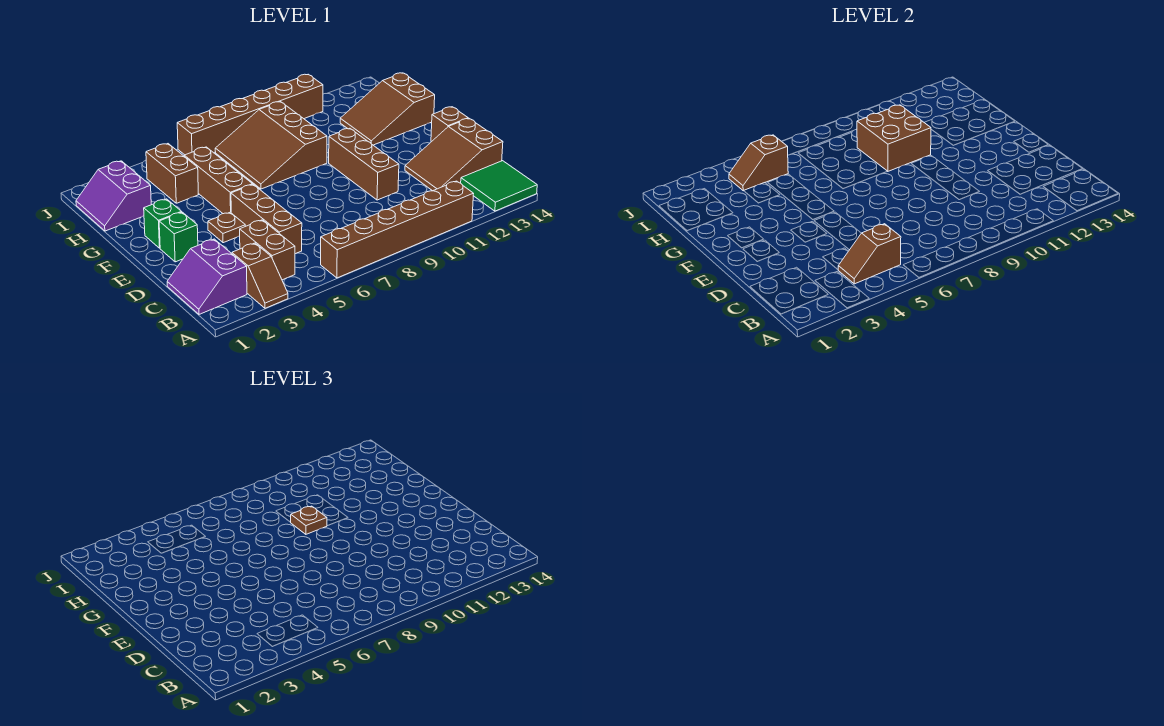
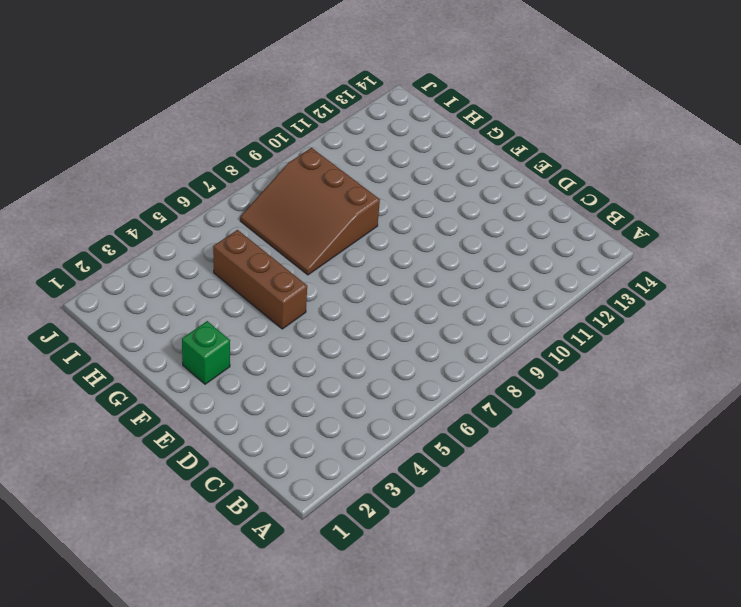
none -> brown 1x2 slope [232,243,288,308]
none -> brown 1x6 brick [321,181,474,278]
none -> green 2x2 tile [461,161,537,211]

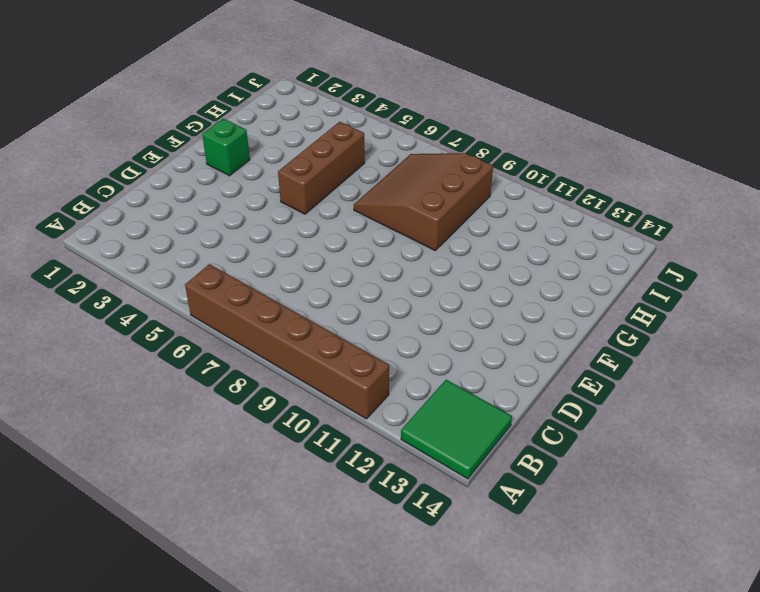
none -> brown 1x2 slope [232,243,288,308]
none -> purple 2x2 slope [167,239,247,314]
none -> brown 1x2 brick [240,220,295,280]

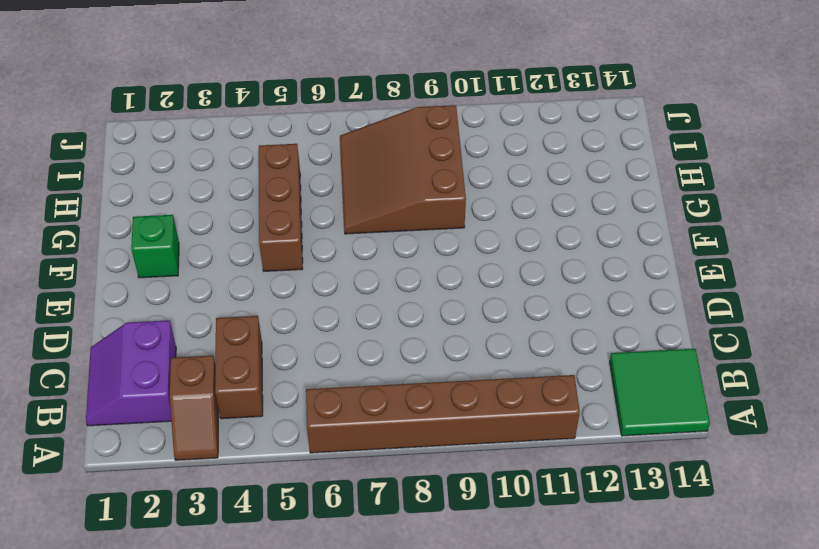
none -> brown 1x3 brick [231,185,302,254]
none -> brown 2x3 slope [405,118,503,191]
none -> brown 1x3 brick [329,128,399,200]

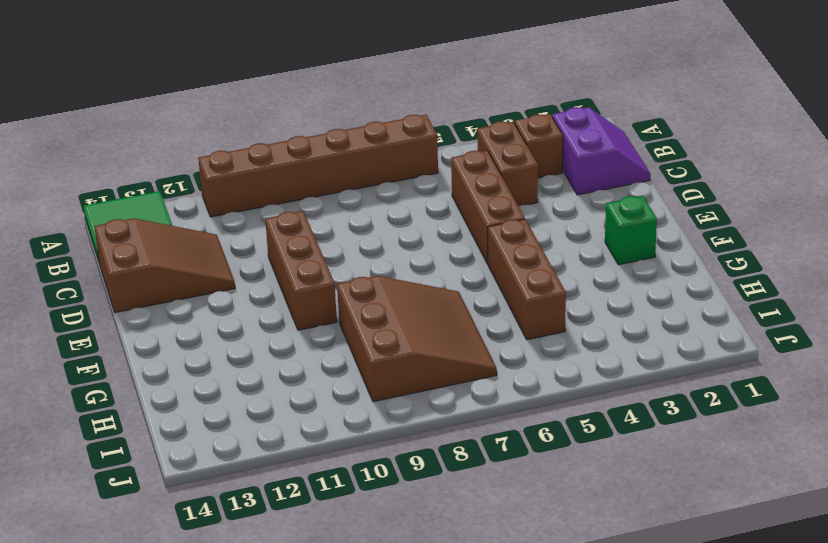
none -> green 1x1 brick [159,212,198,262]
none -> brown 1x1 plate [208,212,245,243]
none -> brown 1x1 brick [431,107,468,142]

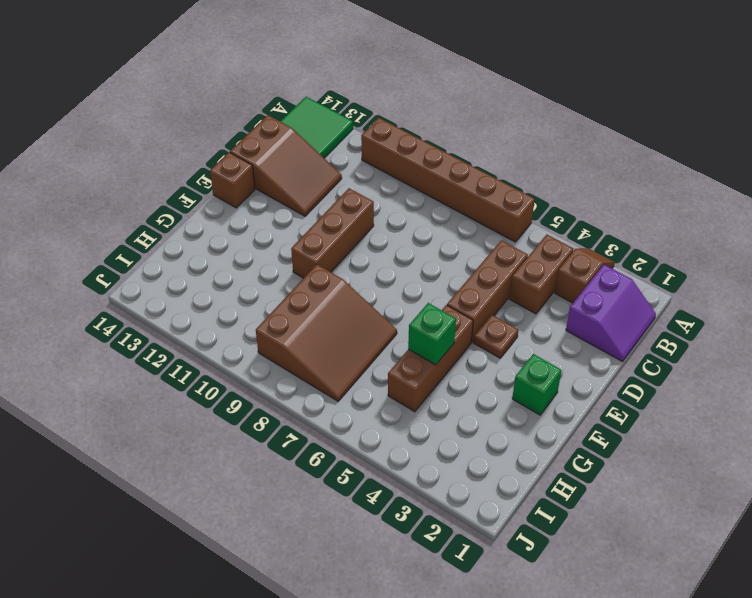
green 1x1 brick [408,303,456,365] -> green 1x1 brick moved to [159,212,198,262]
none -> brown 2x3 slope [340,73,435,145]
none -> purple 2x2 slope [76,161,151,231]
none -> brown 1x2 brick [146,144,198,203]

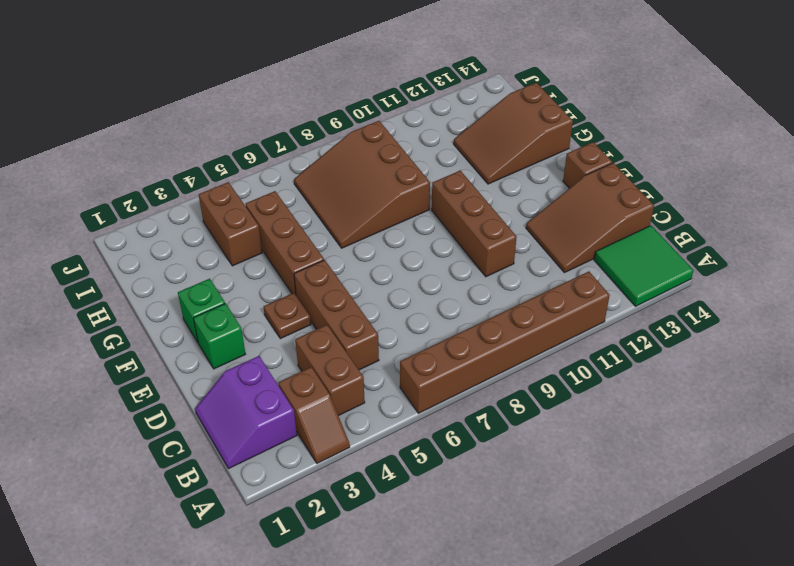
none -> purple 2x2 slope [76,161,151,231]
none -> brown 1x6 brick [177,74,323,155]
none -> brown 1x2 slope [838,224,901,284]

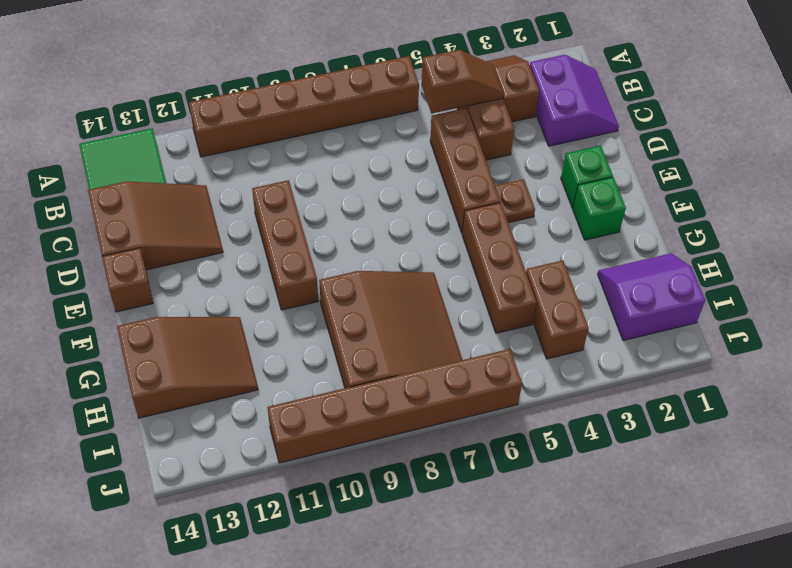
purple 2x2 slope [598,253,705,341] -> purple 2x2 slope turned to [76,161,151,231]
none -> brown 2x2 brick [857,105,931,171]
none -> brown 1x2 slope [729,135,788,191]
none -> brown 1x1 plate [291,506,327,534]

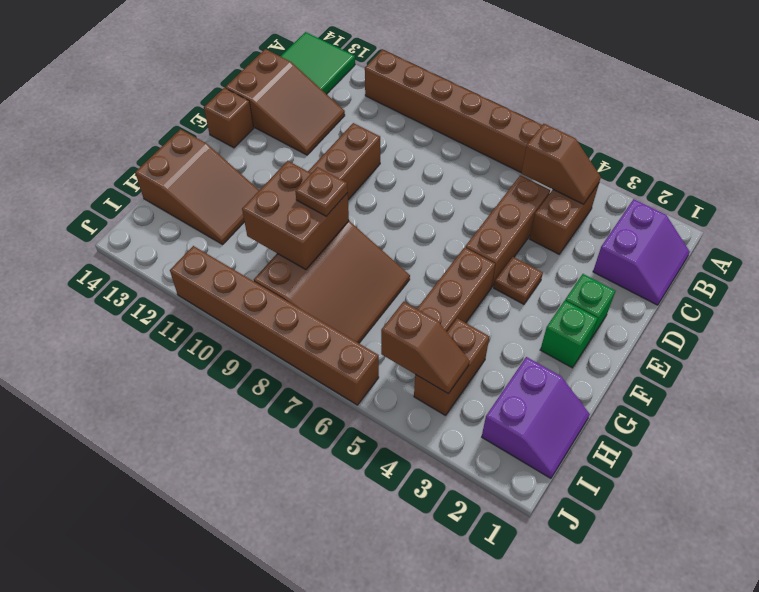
none -> brown 1x2 slope [232,243,288,308]

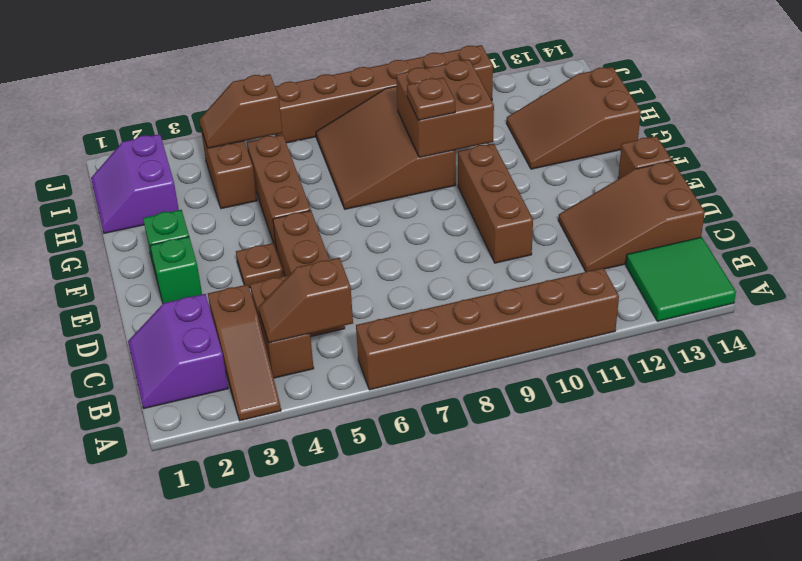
brown 1x3 slope [208,284,281,421] -> brown 1x2 slope [232,243,288,308]

